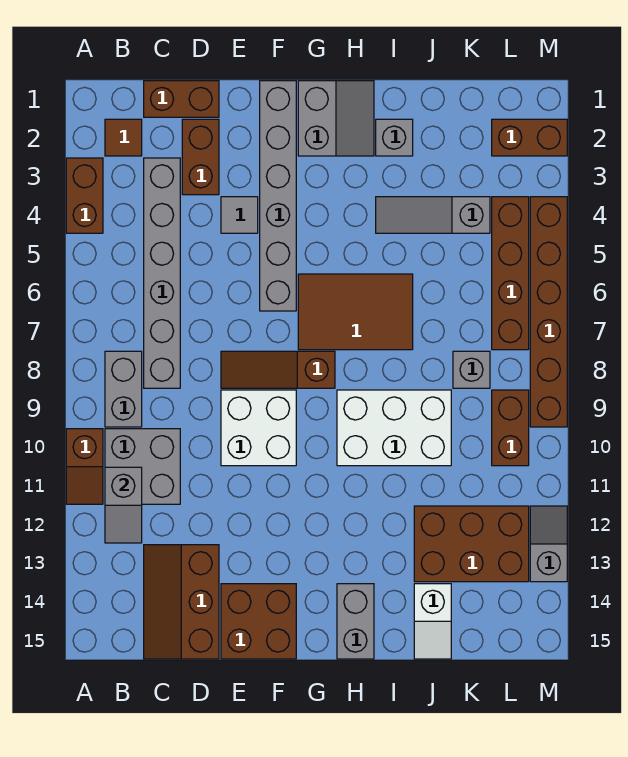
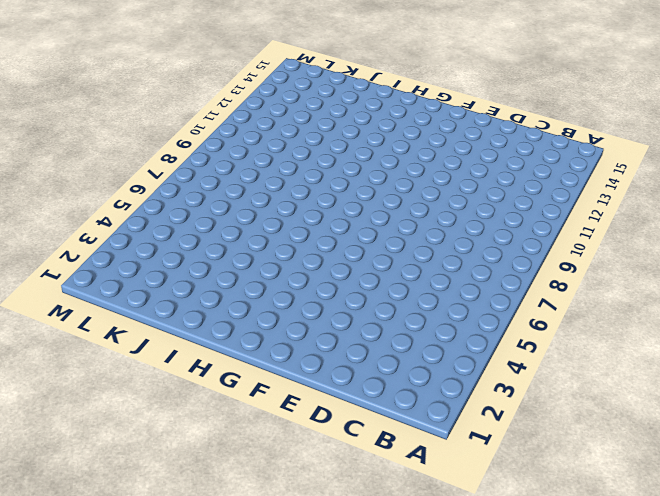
none -> brown 1x2 brick [66,158,103,233]
none -> brown 1x2 slope [66,429,103,504]
none -> brown 1x1 tile [105,119,142,156]

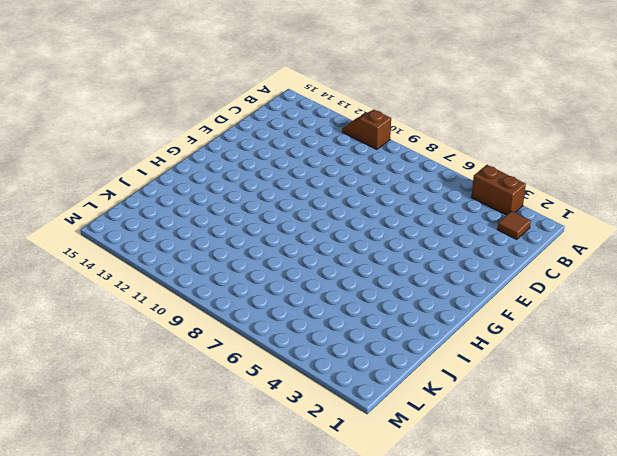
none -> grey 1x2 brick [105,351,142,427]
none -> grey 2x2 brick [105,429,180,504]
none -> brown 1x2 brick [144,81,219,117]

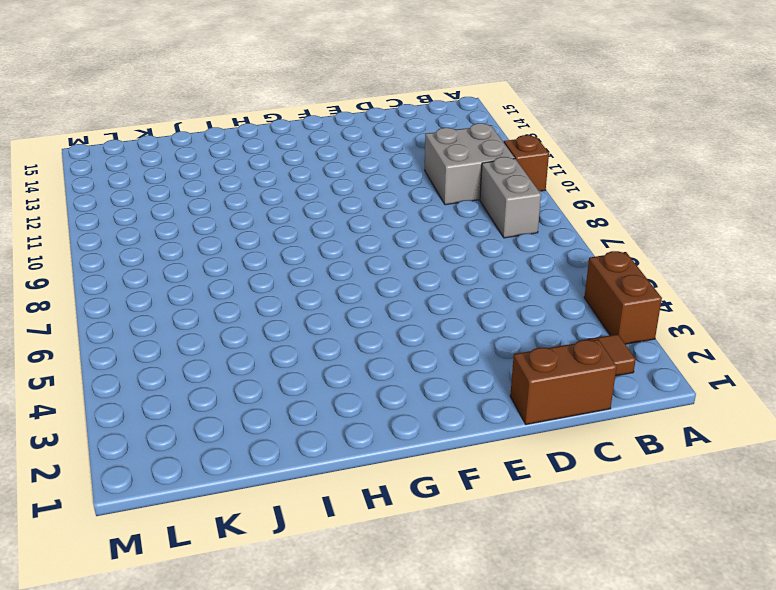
none -> grey 1x6 brick [144,158,180,388]
none -> brown 2x3 slope [144,545,219,659]
none -> brown 1x2 brick [182,119,219,195]

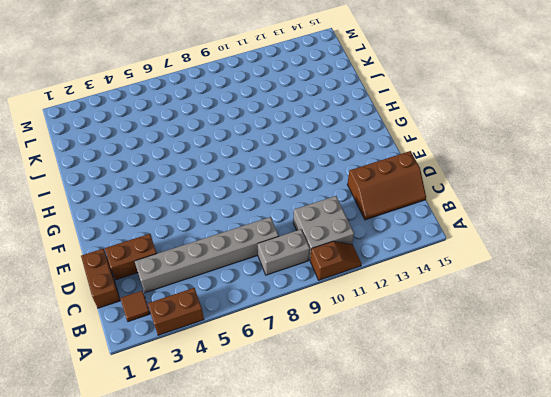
none -> grey 1x1 tile [221,197,258,233]
none -> brown 1x3 slope [221,351,335,388]
none -> white 2x2 brick [221,390,296,466]

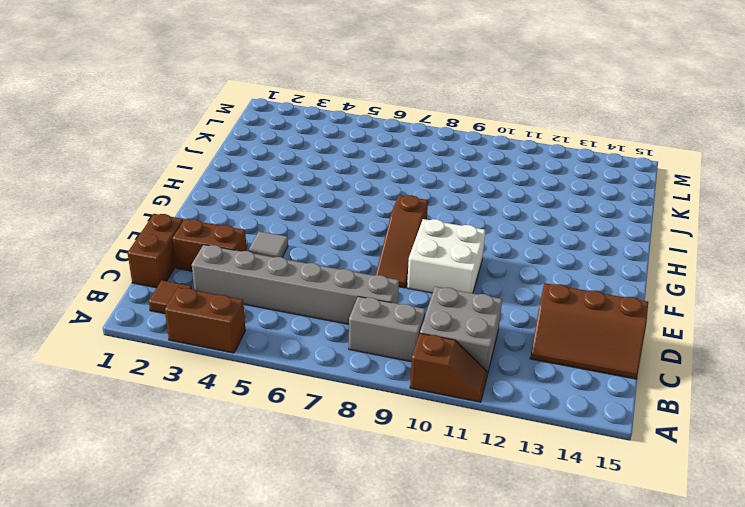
none -> brown 2x2 brick [221,584,296,659]
none -> grey 1x6 brick [260,81,296,311]
none -> grey 2x2 slope [298,81,374,156]

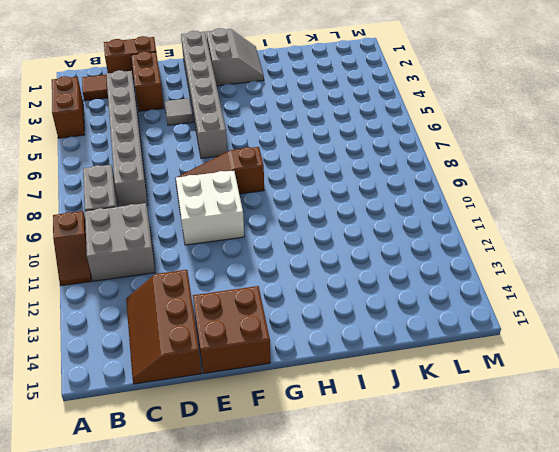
none -> brown 2x3 tile [298,274,413,350]
none -> white 2x3 brick [337,390,451,466]
none -> grey 1x2 brick [337,584,374,659]

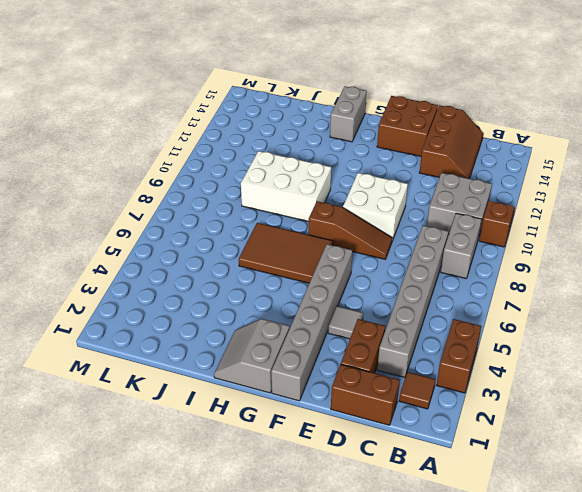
none -> grey 1x1 brick [376,119,413,156]
none -> grey 1x3 slope [376,197,490,233]
none -> brown 2x3 brick [414,506,529,582]

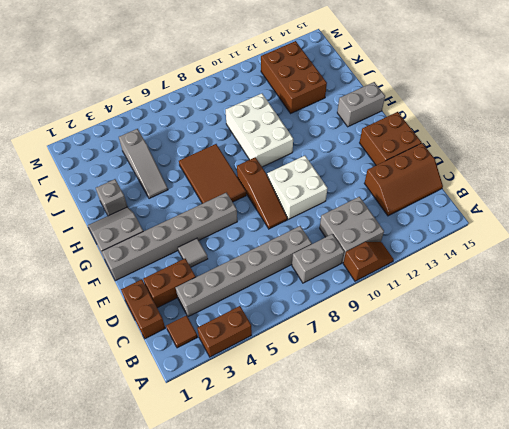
none -> white 1x2 slope [414,584,451,659]
none -> grey 1x1 brick [453,351,490,388]
none -> brown 1x2 brick [492,119,567,156]

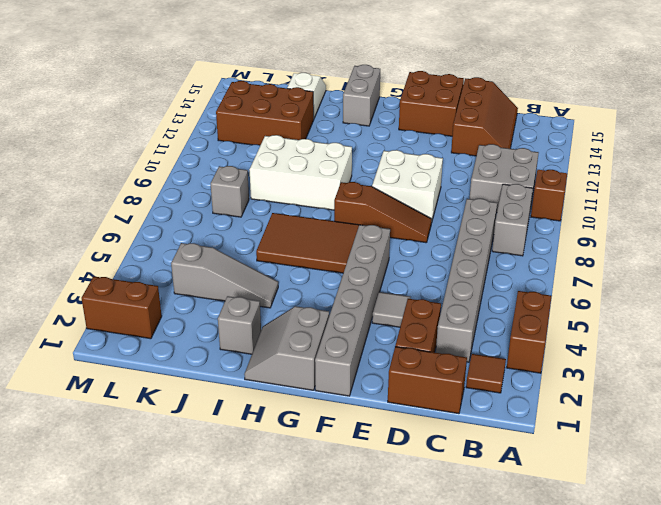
none -> brown 1x4 brick [492,197,529,350]
none -> brown 1x2 brick [492,390,529,466]
none -> brown 1x6 brick [530,197,567,427]

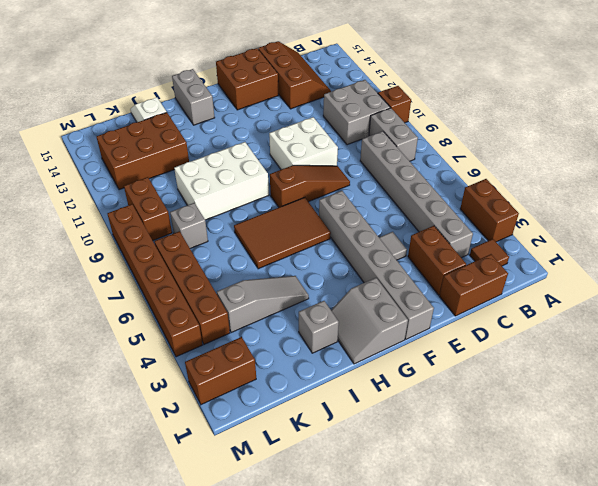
none -> grey 1x2 slope [530,506,567,582]
none -> grey 1x2 slope [105,467,142,543]

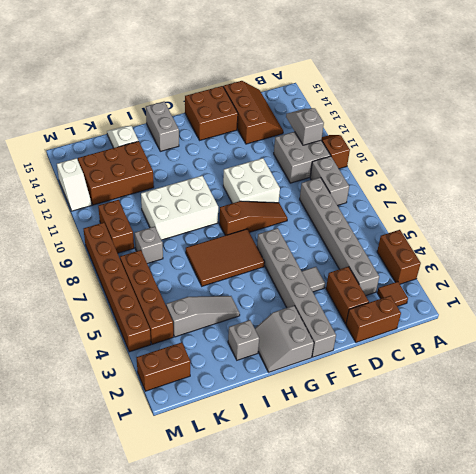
white 1x2 slope [57,158,92,211] -> grey 1x2 slope [530,506,567,582]

